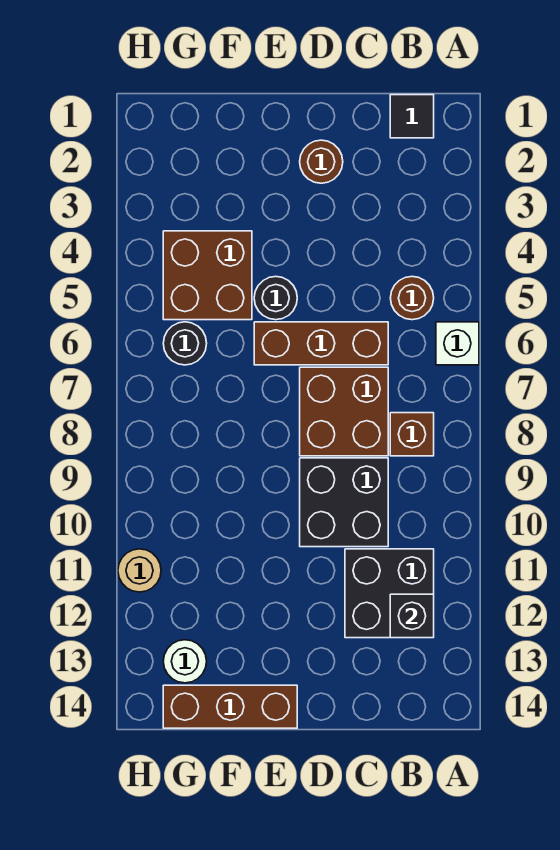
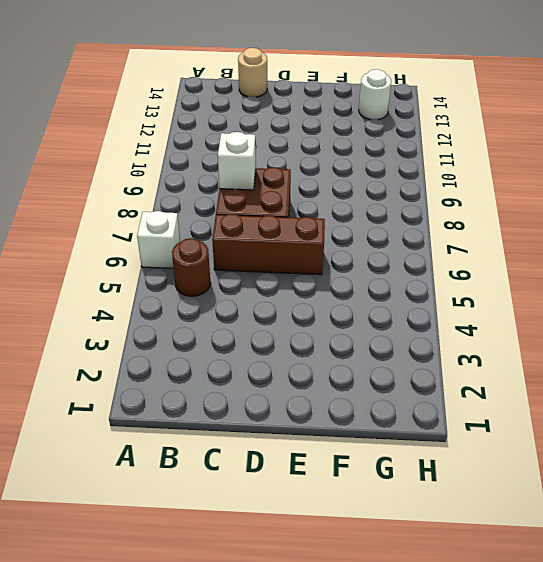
white 1x1 brick [218,132,256,190] -> none
tan 1x1 round brick [238,48,267,97] -> tan 1x1 round brick moved to [118,549,161,592]
none -> black 1x1 tile [390,95,434,138]
none -> brown 1x1 brick [390,413,434,456]
none -> black 2x2 brick [345,549,434,638]

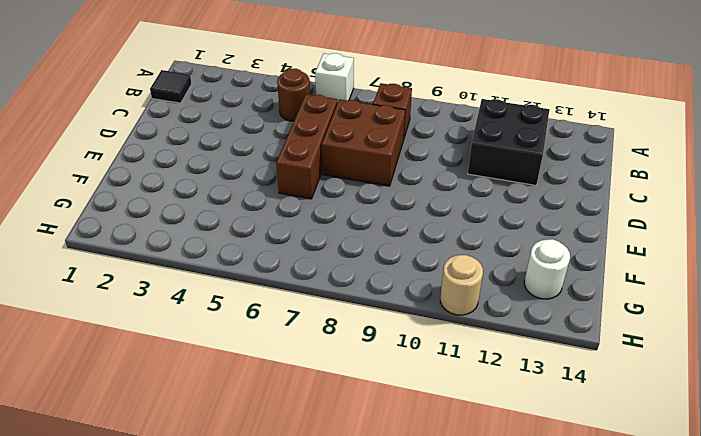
none -> black 2x2 brick [300,458,388,547]
none -> brown 1x1 round brick [300,140,343,183]
none -> black 1x1 round brick [254,276,297,320]

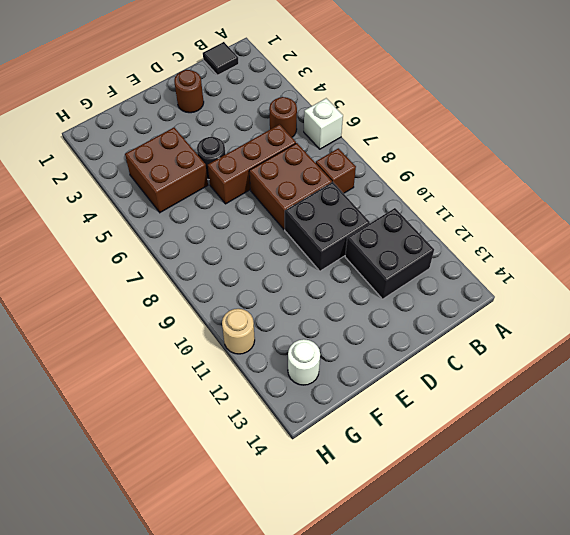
none -> brown 1x3 brick [163,685,297,728]
none -> black 1x1 round brick [163,322,207,365]
none -> black 1x1 brick [390,594,434,638]

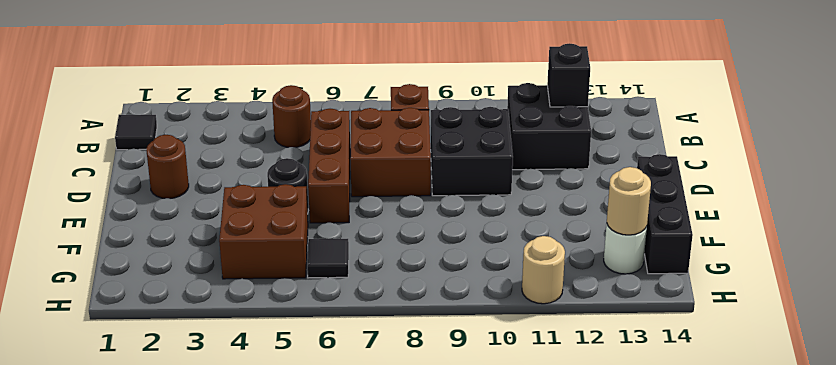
black 1x3 brick [637,154,693,274] -> brown 1x3 brick [163,685,297,728]
black 1x1 tile [307,239,349,278] -> black 1x1 round brick [163,322,207,365]
tan 1x1 round brick [607,167,651,235] -> none
none -> white 1x1 brick [436,322,479,365]

